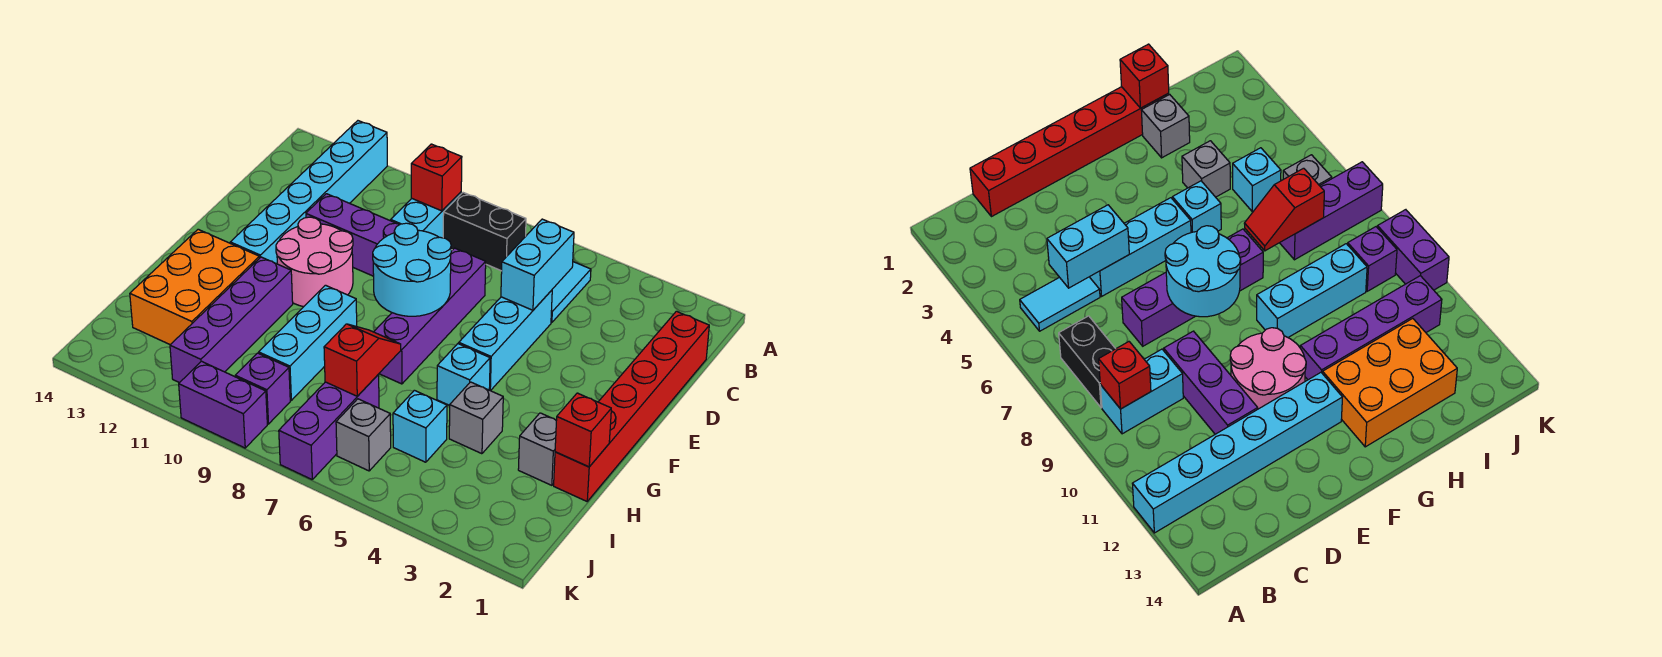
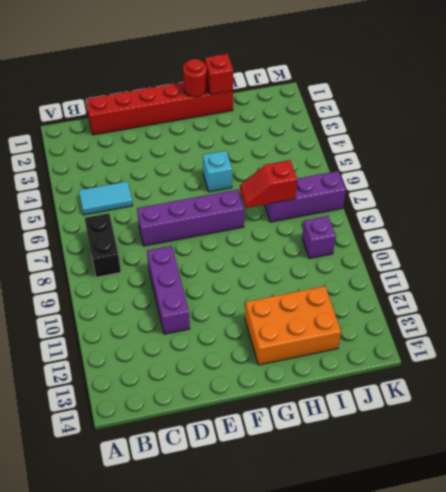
red 1x1 round brick [183,59,207,97] -> none
none -> cyan 1x6 brick [230,121,387,264]
none -> cyan 1x2 brick [391,192,461,238]
none -> cyan 1x3 brick [459,290,552,391]

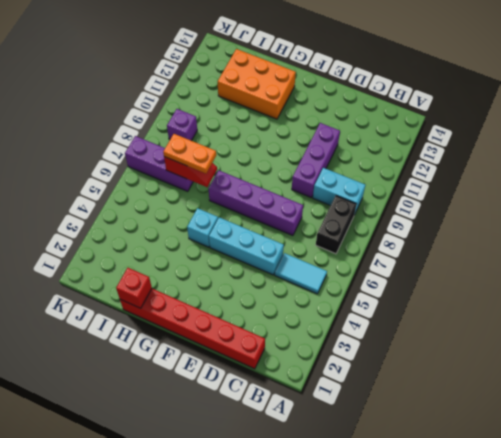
orange 1x2 plate [163,134,216,173] -> none
none -> cyan 1x6 brick [230,121,387,264]
none -> pink 2x2 round brick [276,217,353,307]
none -> cyan 1x3 brick [259,285,357,400]

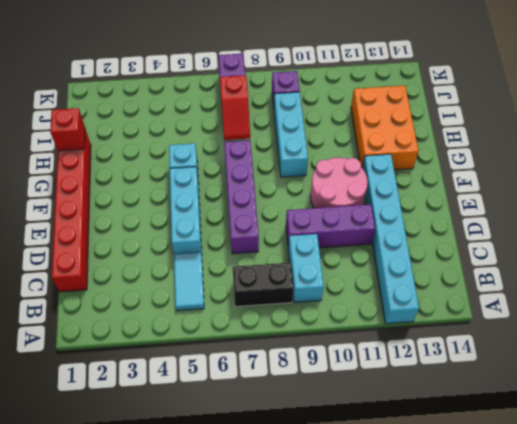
none -> purple 1x4 brick [170,257,293,383]
none -> grey 1x1 brick [518,413,556,485]
none -> grey 1x1 brick [449,382,503,454]

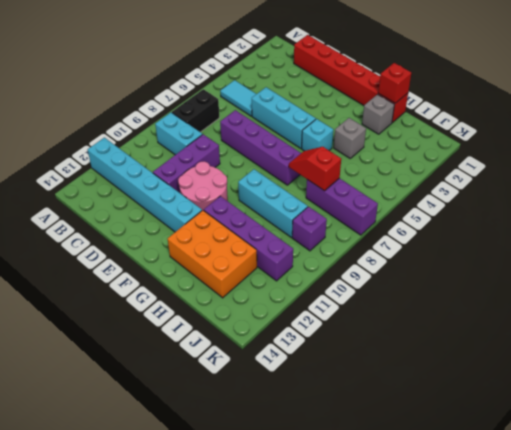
none -> cyan 1x1 brick [393,390,447,462]
none -> grey 1x1 brick [336,399,391,471]
none -> purple 1x2 brick [179,361,267,448]

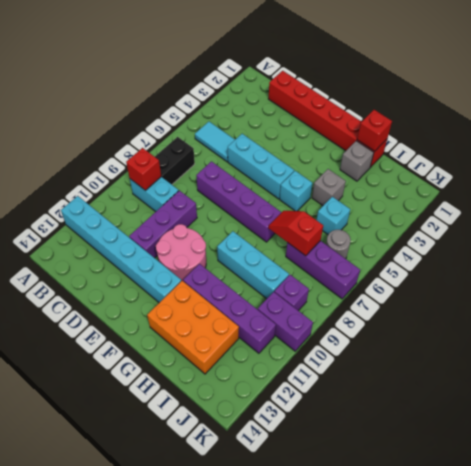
grey 1x1 round brick [326,230,351,259] -> grey 1x1 brick [336,399,391,471]
purple 1x2 brick [257,292,313,351] -> purple 1x2 brick turned to [179,361,267,448]
none -> cyan 1x2 brick [501,219,574,310]
none -> cyan 2x2 round brick [373,223,451,316]

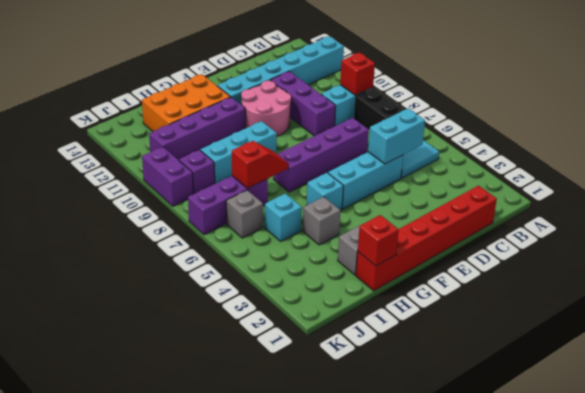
none -> cyan 2x2 round brick [373,223,451,316]

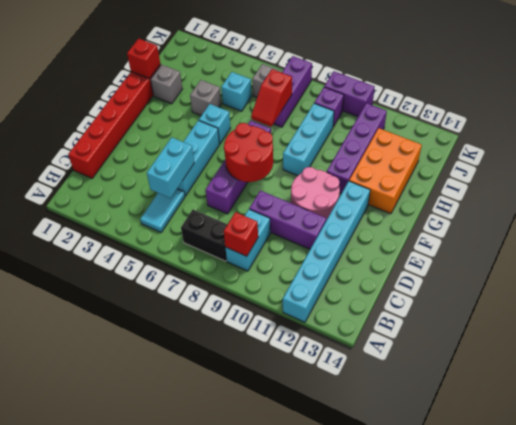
red 2x2 round brick [224,123,273,182] -> cyan 2x2 round brick [373,223,451,316]

